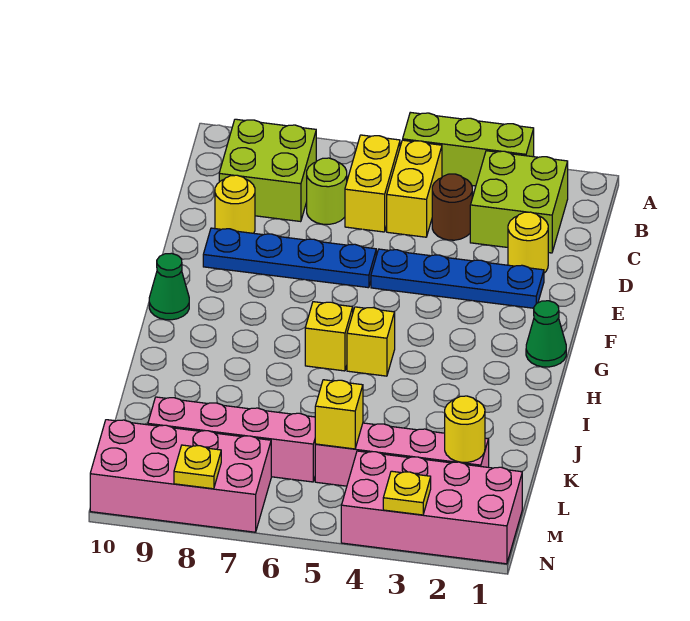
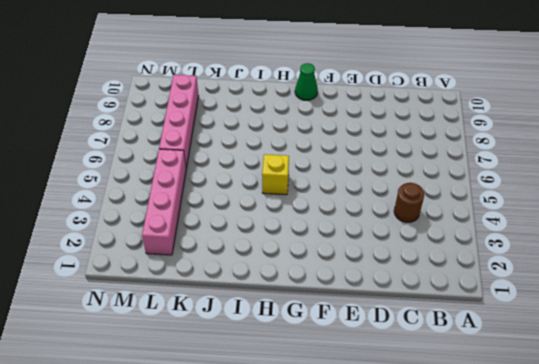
none -> lime 1x3 brick [403,112,534,186]
none -> lime 2x2 brick [470,151,568,253]
none -> yellow 1x2 brick [387,140,442,237]

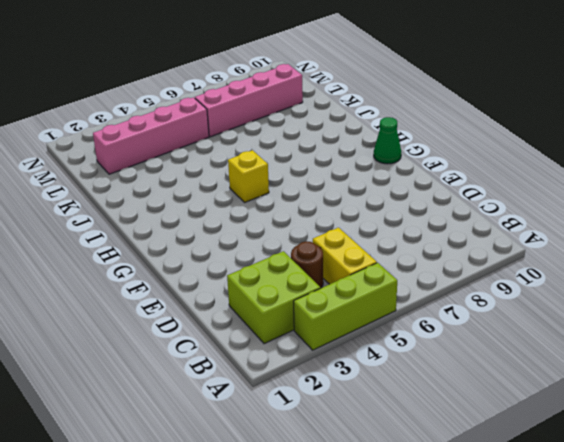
none -> yellow 1x2 brick [345,135,400,232]
none -> lime 2x2 brick [219,119,316,222]
none -> lime 1x1 round brick [307,158,347,224]

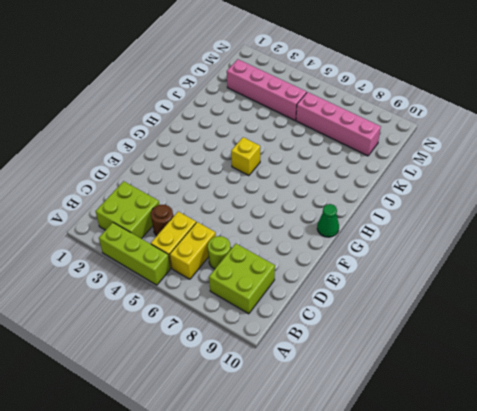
none -> yellow 1x1 round brick [508,212,548,273]
none -> yellow 1x1 round brick [215,175,255,233]
none -> blue 1x4 plate [371,249,544,308]

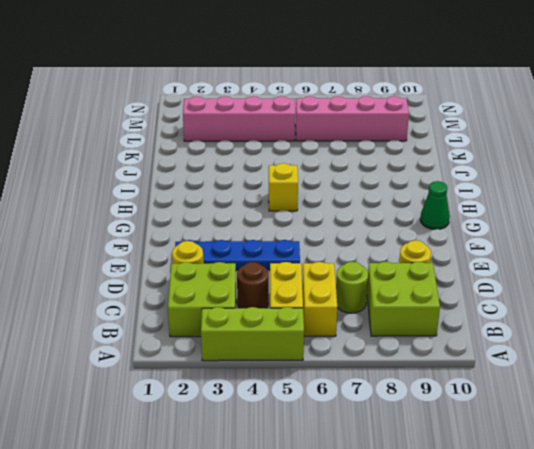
none -> blue 1x4 plate [203,228,376,288]
none -> green 1x1 cone [526,301,566,367]
none -> yellow 1x1 brick [305,302,353,371]

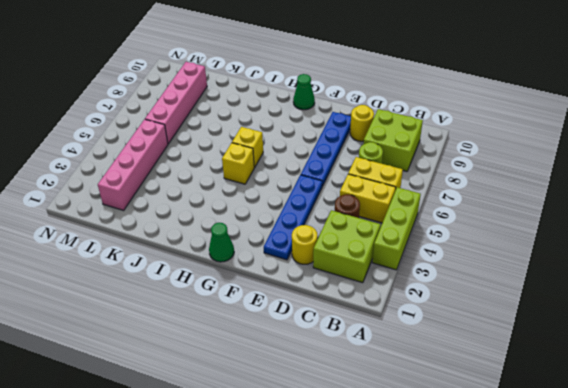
none -> pink 2x4 brick [341,451,522,564]
none -> pink 2x4 brick [90,420,271,532]
none -> yellow 1x1 round brick [445,396,485,462]

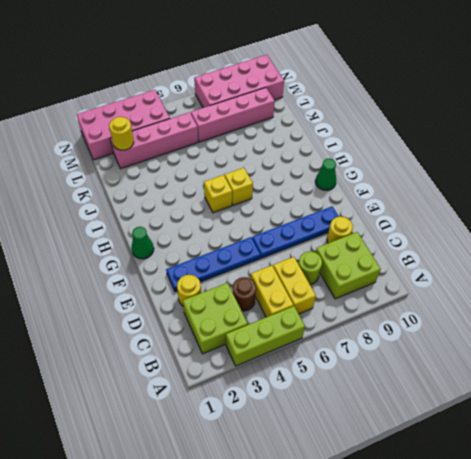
none -> yellow 1x1 brick [315,380,363,449]
none -> yellow 1x1 plate [383,471,431,515]
none -> yellow 1x1 plate [174,445,221,489]

